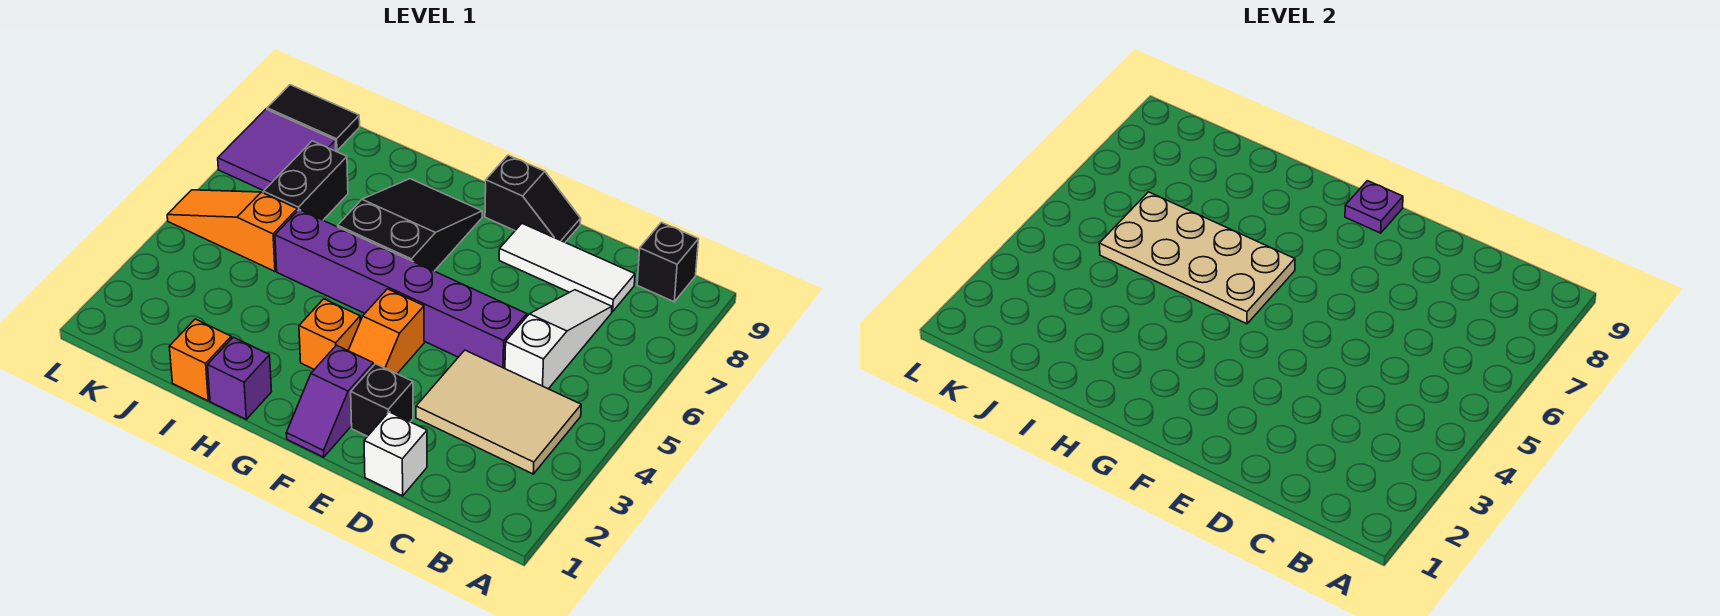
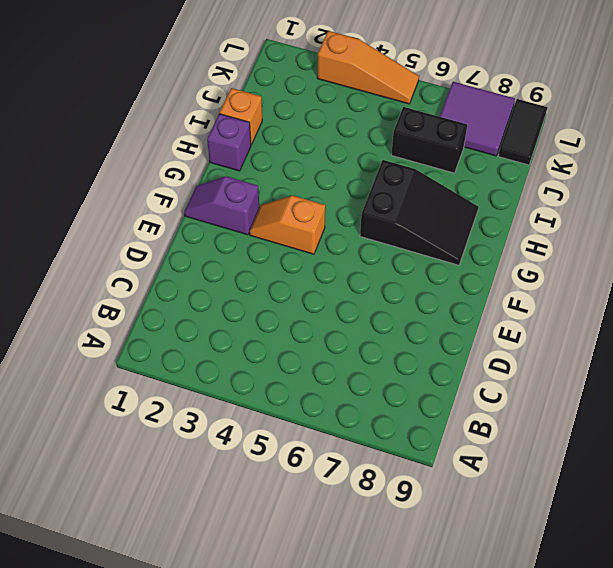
orange 1x3 slope [317,31,419,104] -> orange 1x3 slope turned to [167,190,297,271]
none -> tan 2x3 tile [416,350,581,474]
none -> black 1x1 brick [637,222,699,302]
none -> white 1x3 slope [505,290,612,389]

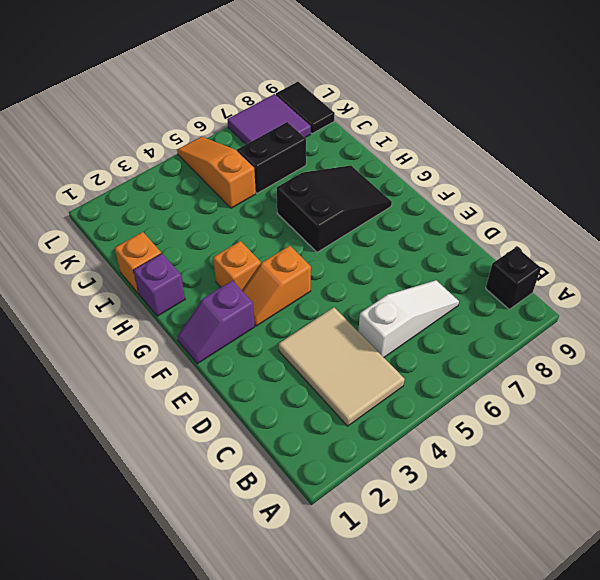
none -> white 1x3 tile [499,224,635,312]
none -> white 1x1 brick [364,412,427,496]
none -> purple 1x6 brick [275,210,527,369]

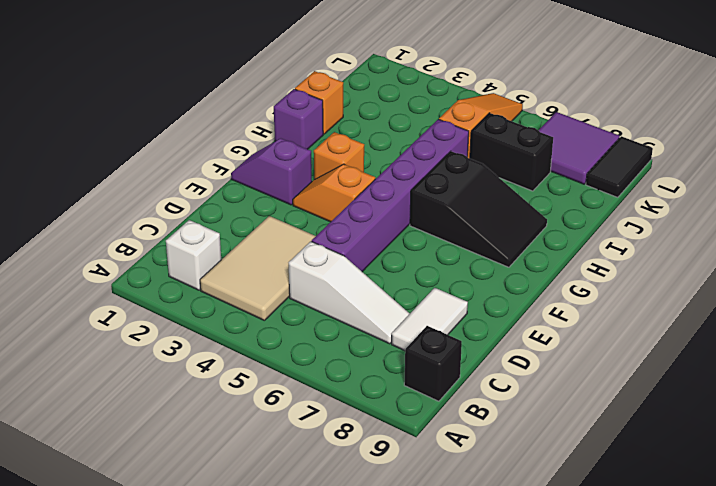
white 1x1 brick [166,220,221,290] -> white 1x1 brick moved to [364,412,427,496]
white 1x2 tile [392,288,468,351] -> white 1x3 tile [499,224,635,312]
none -> black 1x1 brick [351,364,413,436]
none -> black 1x2 slope [485,155,581,242]
none -> purple 1x1 plate [1345,181,1403,233]

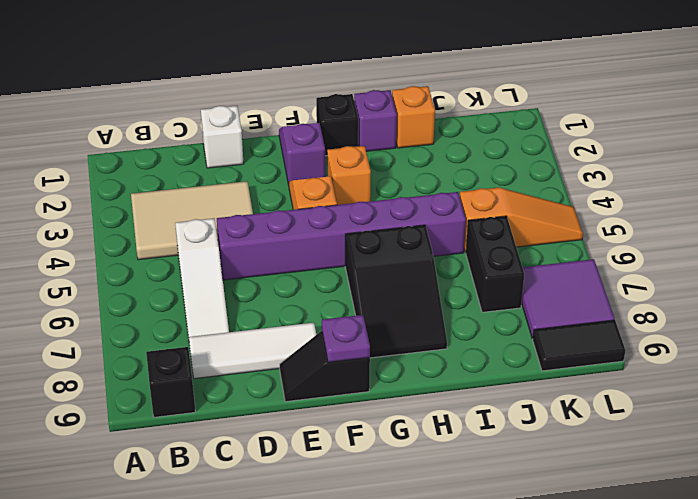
black 1x1 brick [316,94,358,156] -> black 1x1 brick moved to [351,364,413,436]
none -> tan 2x4 plate [1099,192,1295,324]

